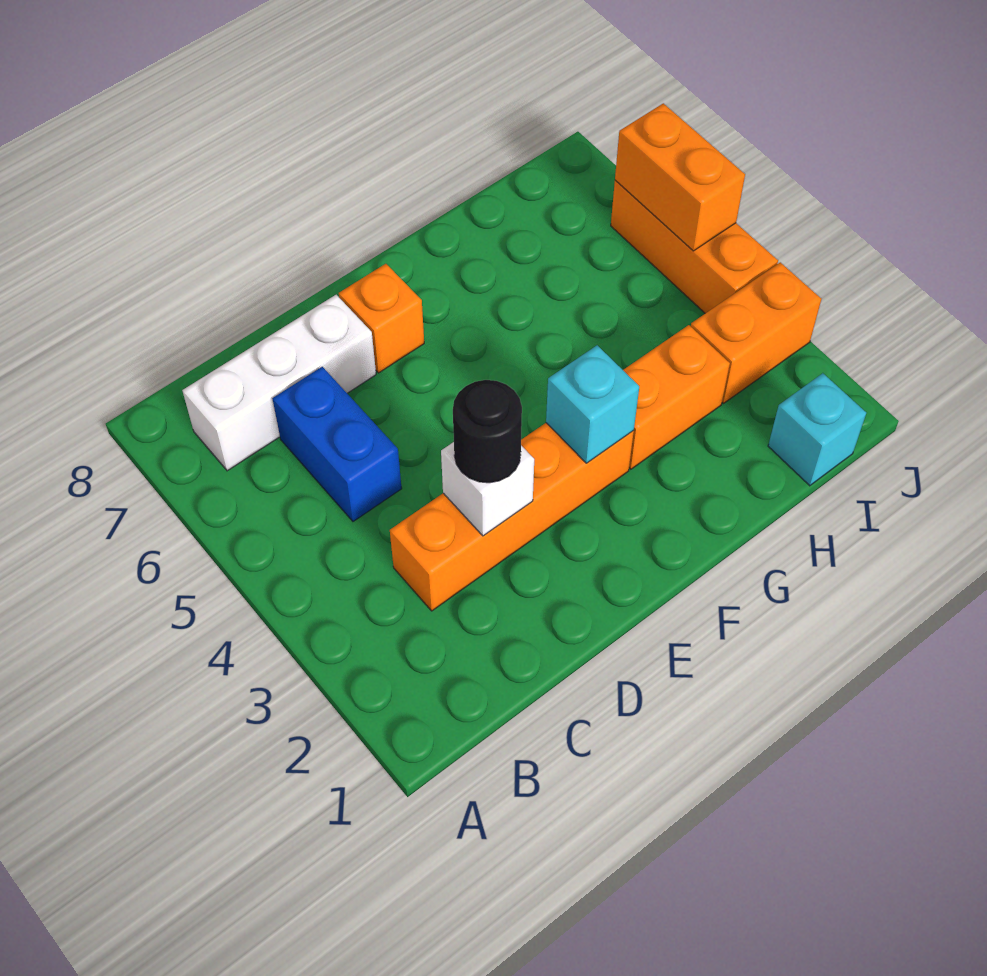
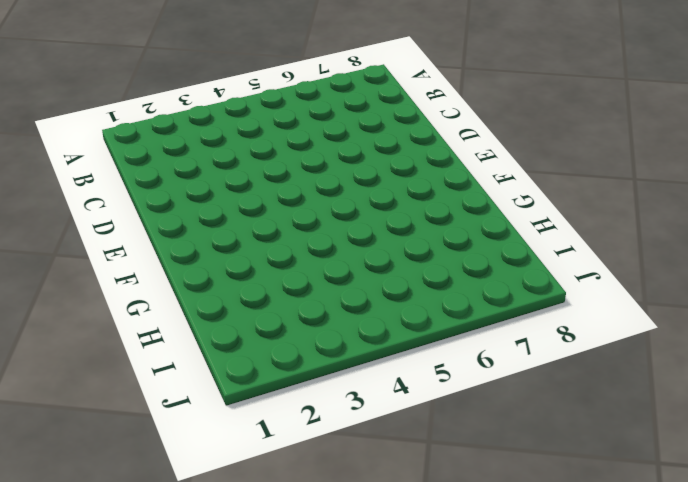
none -> white 1x3 brick [182,295,376,471]
none -> orange 1x4 brick [390,423,634,611]
none -> blue 1x2 brick [272,367,402,521]

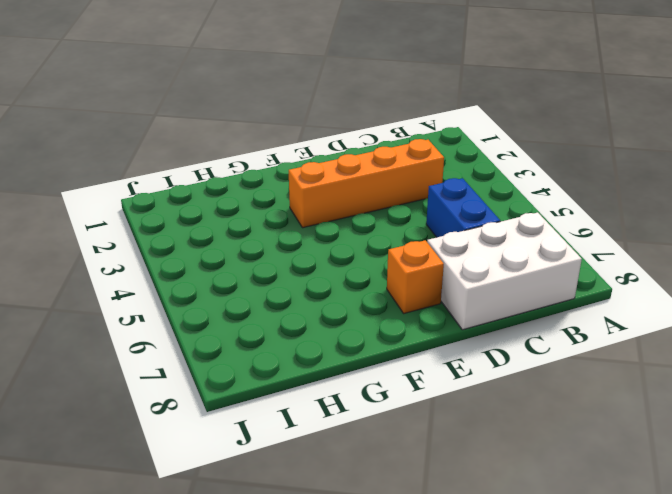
white 2x3 brick [427,212,582,330] -> white 1x3 brick [182,295,376,471]
none -> orange 1x2 brick [623,325,730,469]
none -> cyan 1x1 brick [768,373,866,486]
none -> orange 1x2 brick [691,262,821,403]

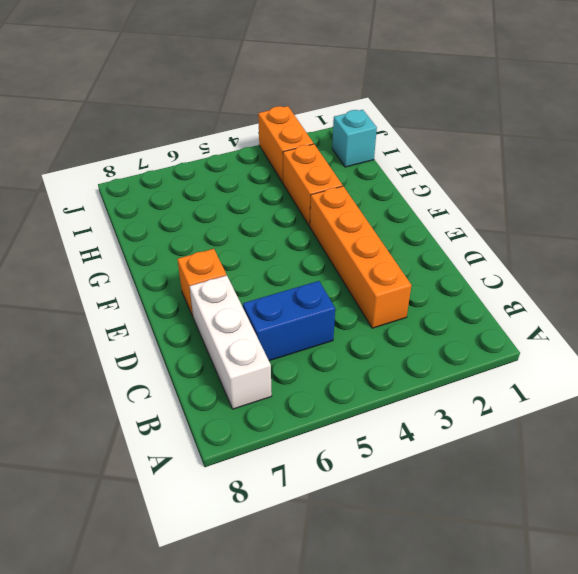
none -> orange 1x3 brick [611,180,778,313]
none -> white 1x1 brick [441,442,534,536]
none -> cyan 1x1 brick [546,345,639,463]

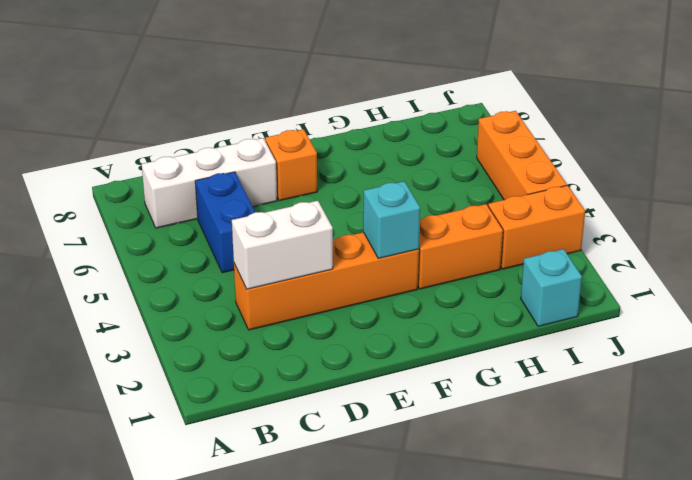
white 1x2 brick [232,201,333,289] -> white 1x1 brick [441,442,534,536]
none -> orange 1x2 brick [615,103,745,251]
none -> black 1x1 round brick [453,380,522,483]

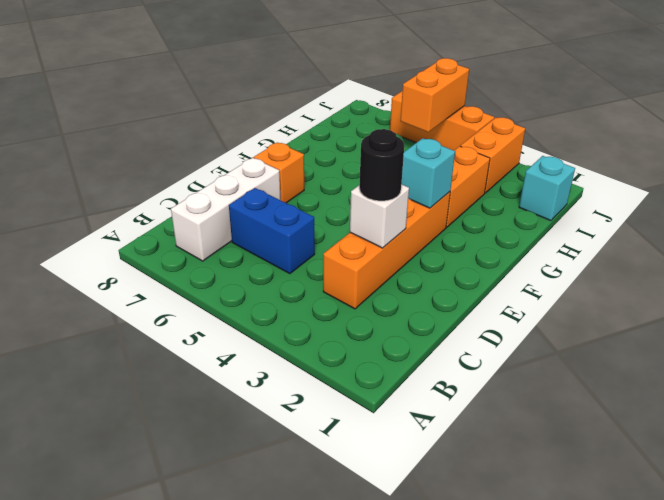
orange 1x2 brick [400,58,469,132] -> orange 1x2 brick turned to [615,103,745,251]

